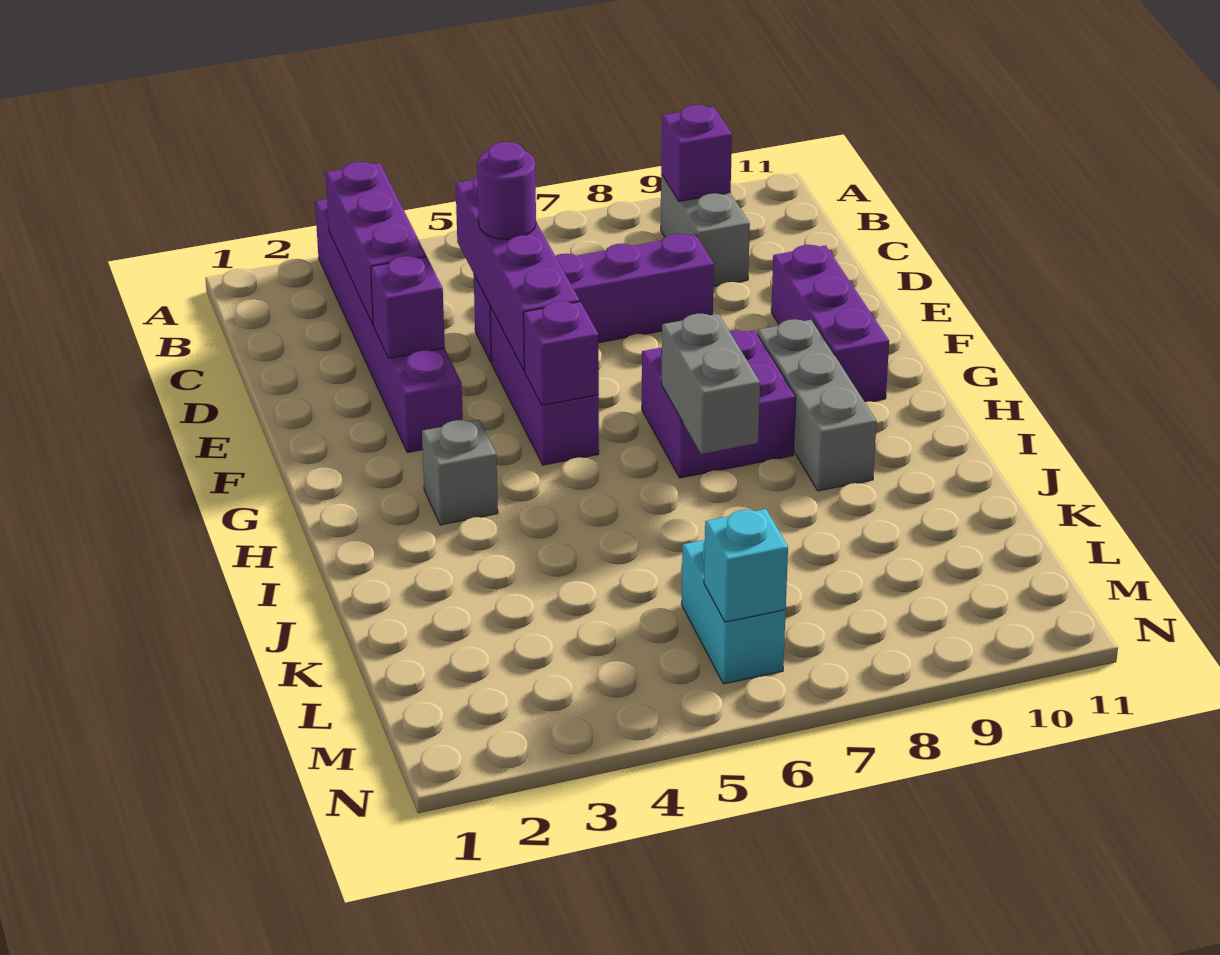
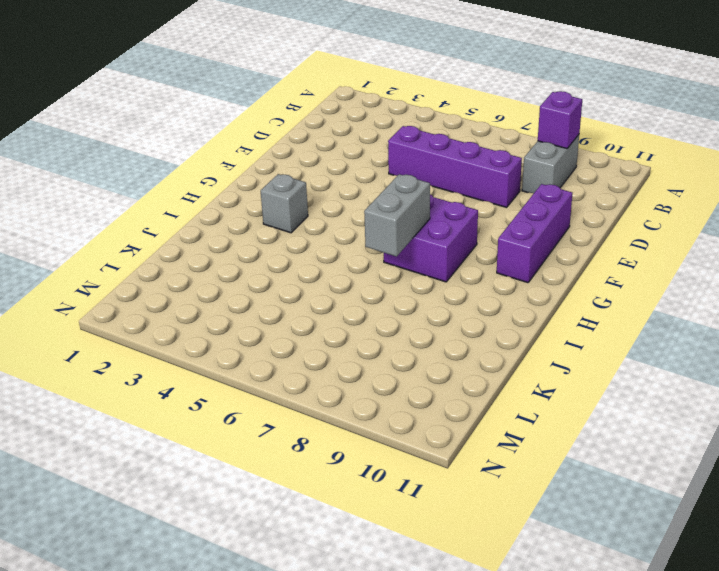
none -> purple 1x6 brick [315,199,463,453]
none -> purple 1x3 brick [490,306,599,465]
none -> grey 1x3 brick [757,319,877,491]

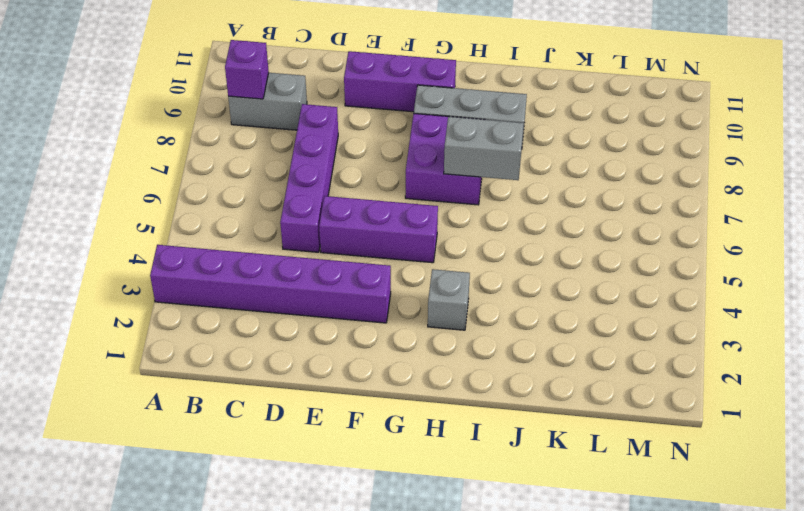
none -> cyan 1x2 brick [681,540,786,684]
none -> purple 1x3 brick [326,162,426,324]
none -> purple 1x4 brick [456,177,580,371]

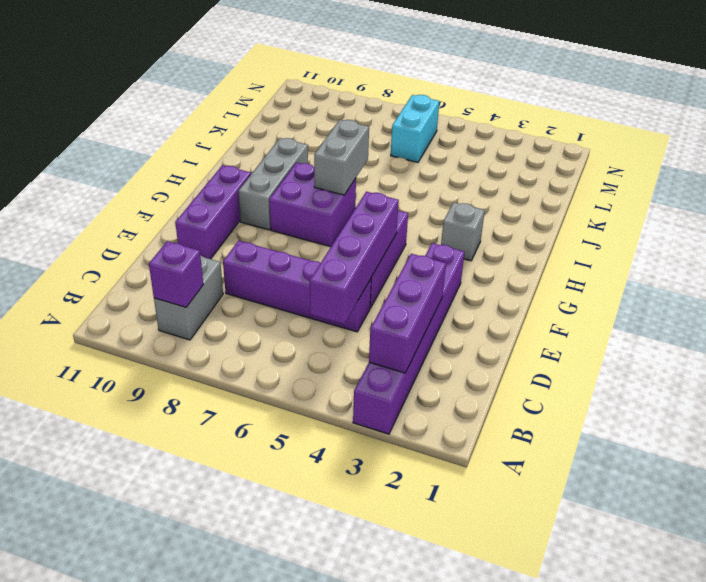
none -> purple 1x1 brick [371,256,445,358]
none -> purple 1x1 brick [524,301,599,405]
none -> cyan 1x1 brick [704,509,788,622]

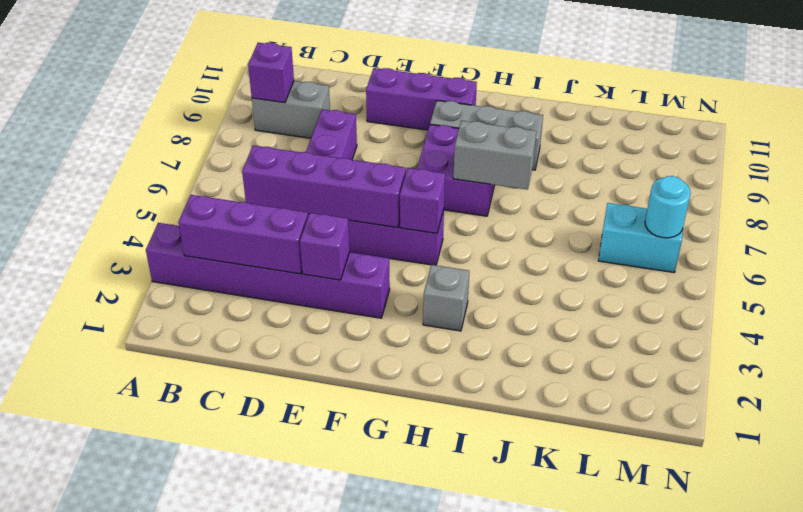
cyan 1x1 round brick [645,176,691,238] -> cyan 1x1 brick [704,509,788,622]
none -> purple 1x1 round brick [477,142,536,240]

